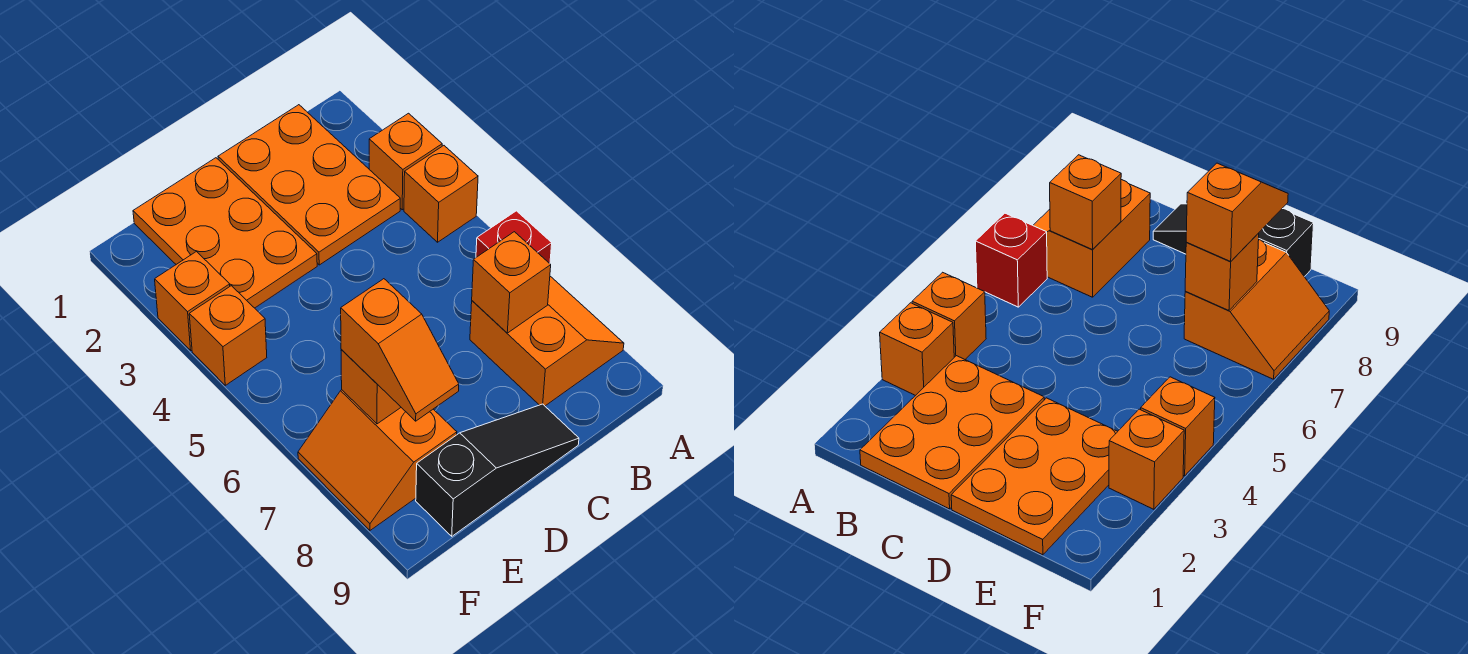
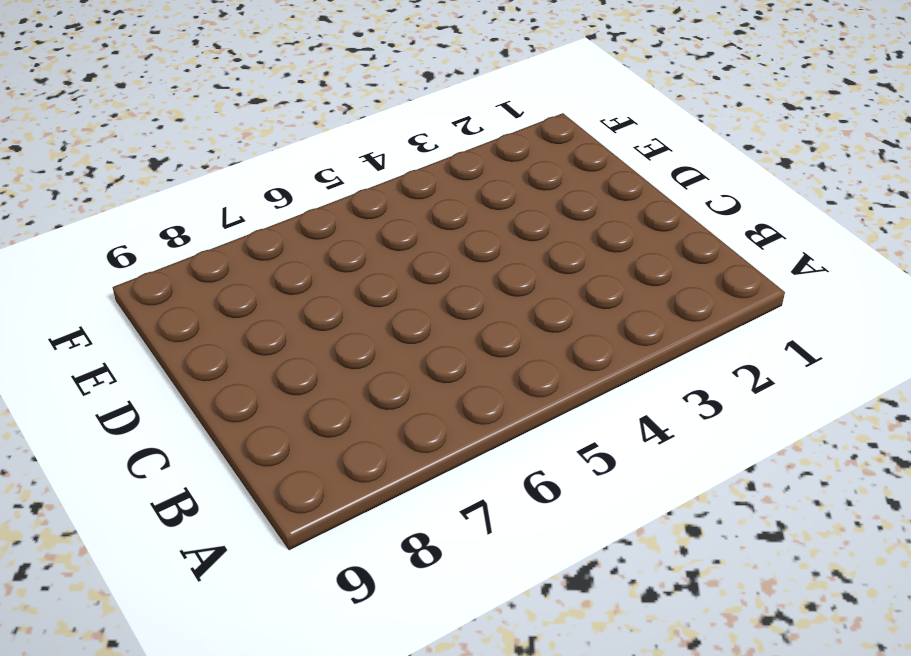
none -> orange 1x1 brick [369,113,442,210]
none -> orange 1x1 brick [404,146,478,242]
none -> red 1x1 brick [476,211,552,263]

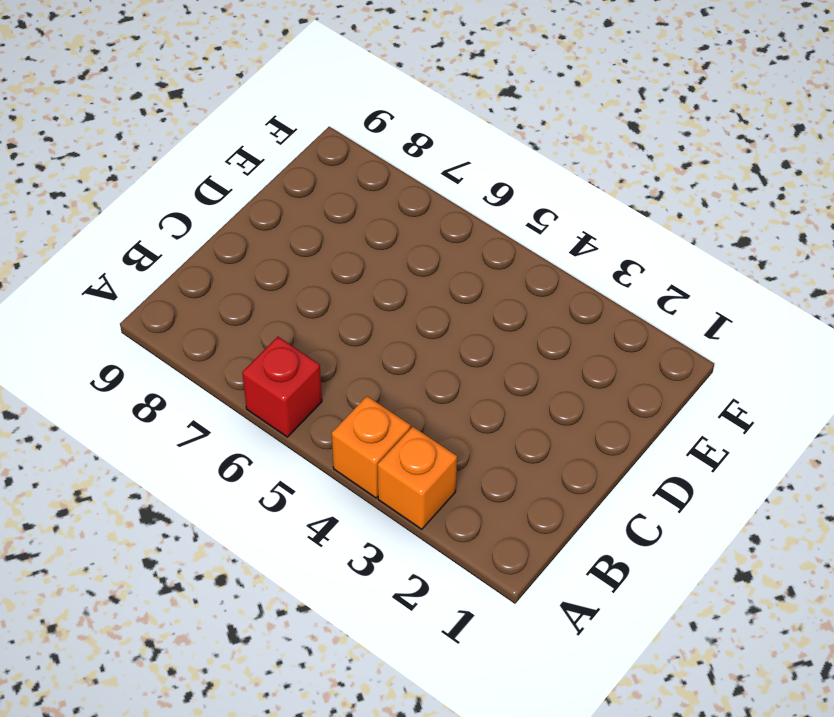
none -> orange 2x2 slope [470,277,624,406]
none -> orange 2x3 plate [218,105,400,265]
none -> black 1x3 slope [416,404,579,536]

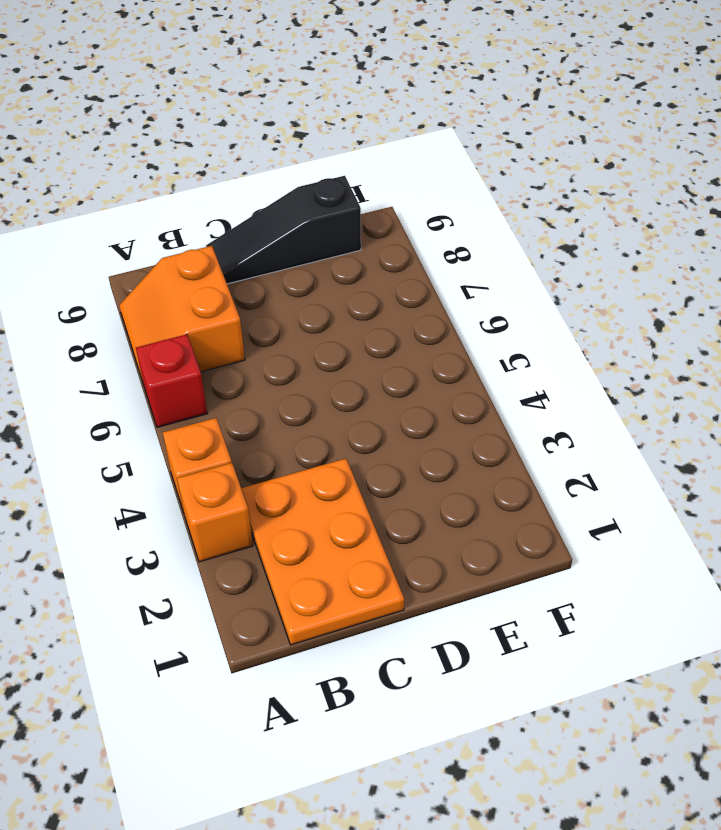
none -> orange 2x3 plate [133,158,317,308]
none -> orange 2x2 slope [298,390,457,530]
none -> orange 1x1 brick [155,252,230,350]

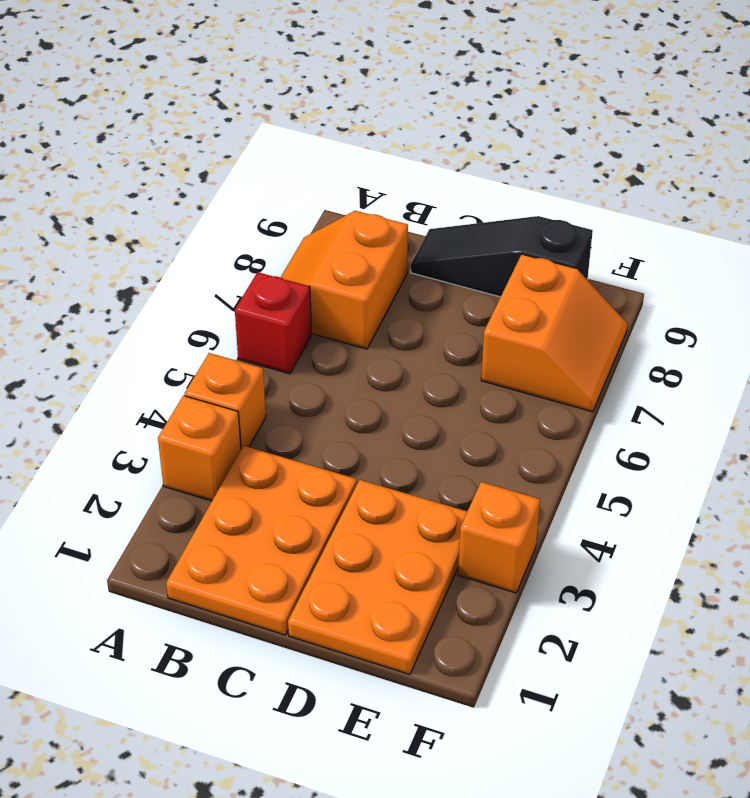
none -> orange 1x1 brick [189,286,267,385]
none -> orange 1x1 brick [472,232,551,333]
none -> orange 1x1 brick [341,349,401,424]

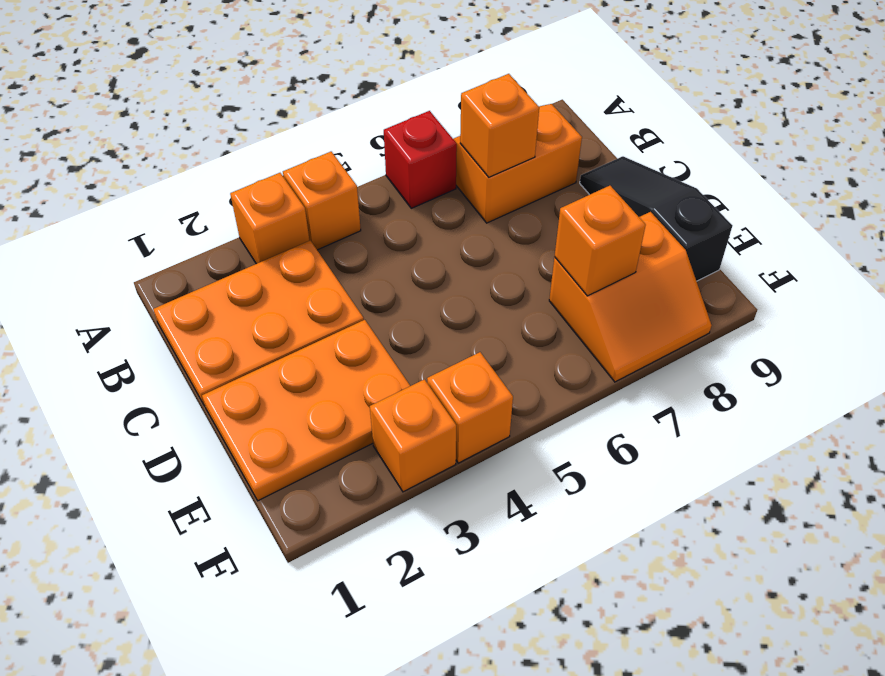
none -> orange 1x2 slope [341,279,459,421]

